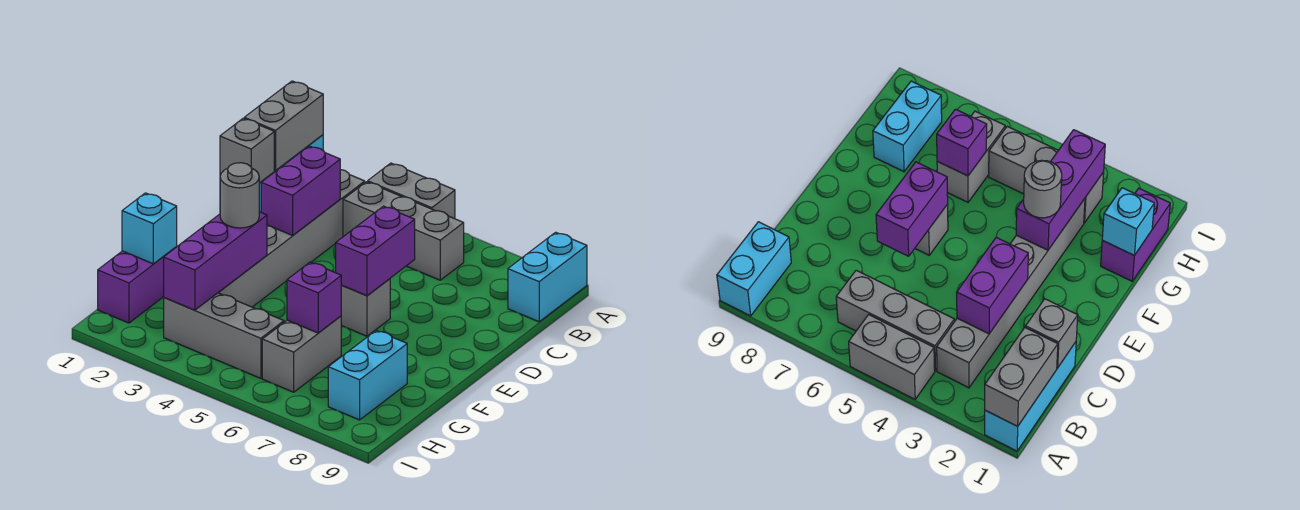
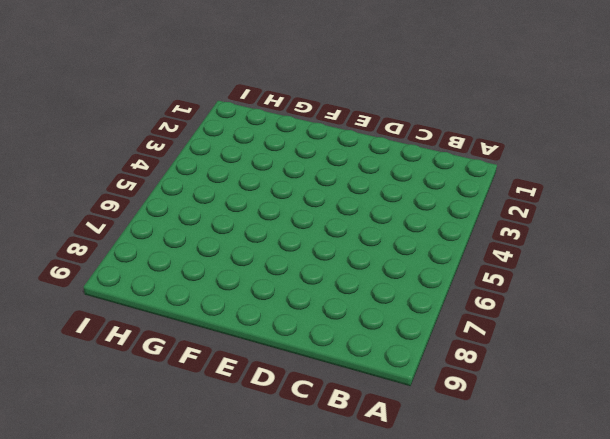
none -> cyan 1x3 brick [985,342,1076,451]
none -> grey 1x2 brick [368,163,455,219]
none -> cyan 1x2 brick [508,232,587,322]

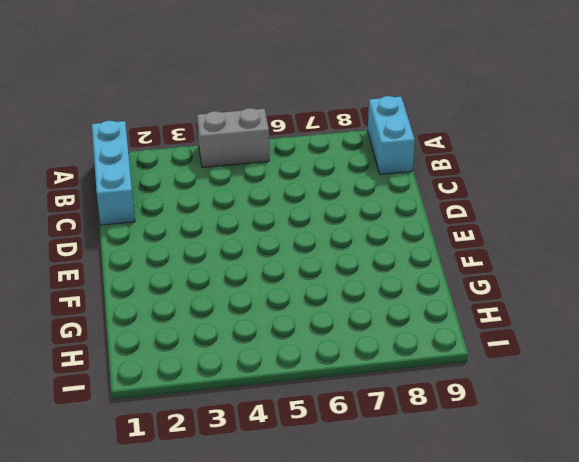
none -> grey 1x6 brick [218,170,365,307]
none -> grey 1x3 brick [343,182,464,280]
none -> grey 1x1 brick [341,279,390,336]

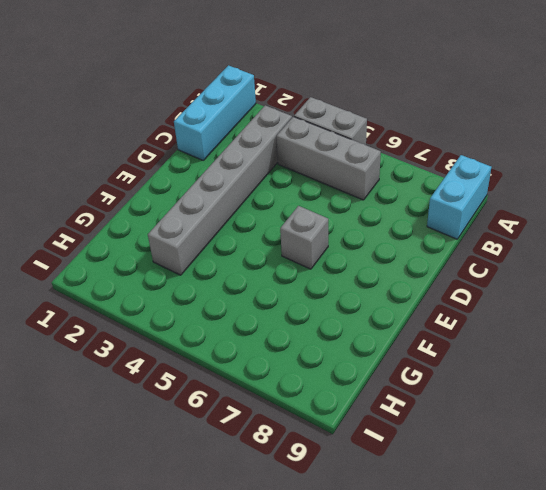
none -> purple 1x2 brick [98,247,176,323]
none -> grey 1x2 brick [262,316,341,392]
none -> cyan 1x2 brick [328,331,407,420]

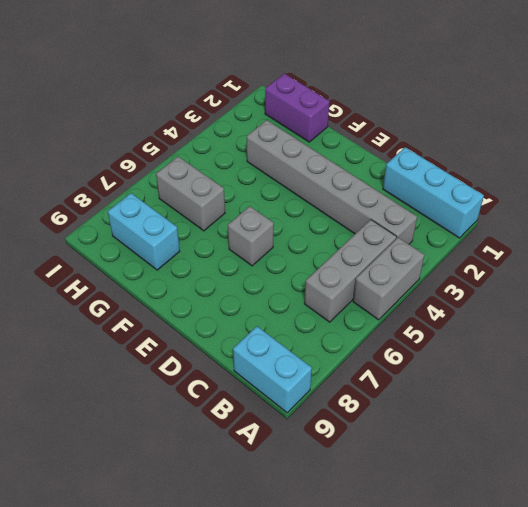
none -> grey 1x3 brick [164,293,284,378]
none -> grey 1x2 brick [244,81,323,170]
none -> grey 1x1 brick [220,118,274,183]

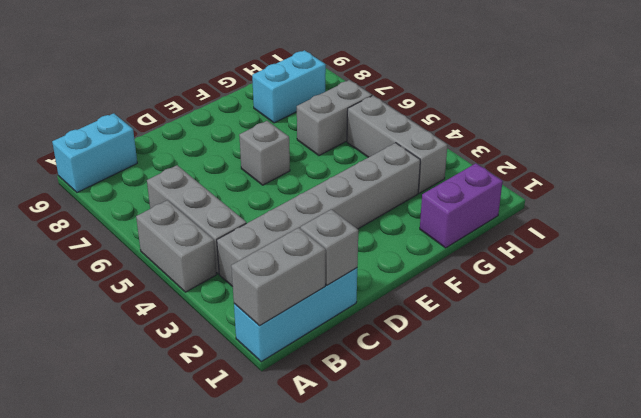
none -> purple 1x2 brick [261,146,340,235]
none -> purple 1x2 brick [336,206,415,296]
none -> purple 1x3 brick [164,212,267,310]

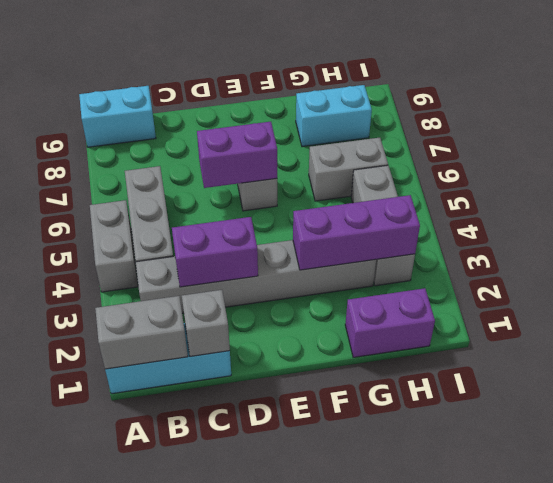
none -> cyan 1x1 brick [122,193,177,264]
none -> purple 1x1 brick [287,262,341,333]
none -> grey 1x1 round brick [220,163,259,228]

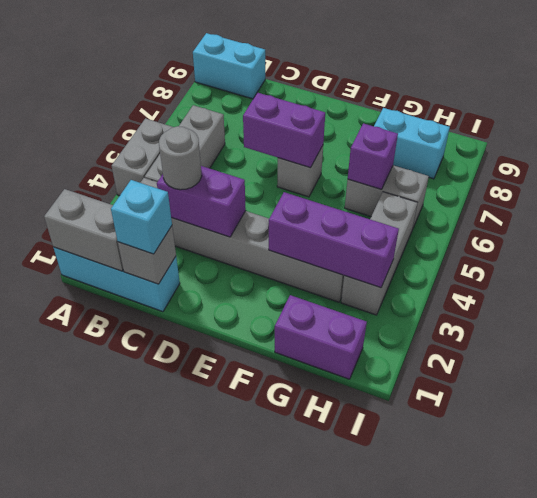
cyan 1x1 brick [111,180,172,254] -> cyan 1x1 brick moved to [122,193,177,264]
grey 1x1 round brick [159,126,202,190] -> grey 1x1 round brick moved to [220,163,259,228]

